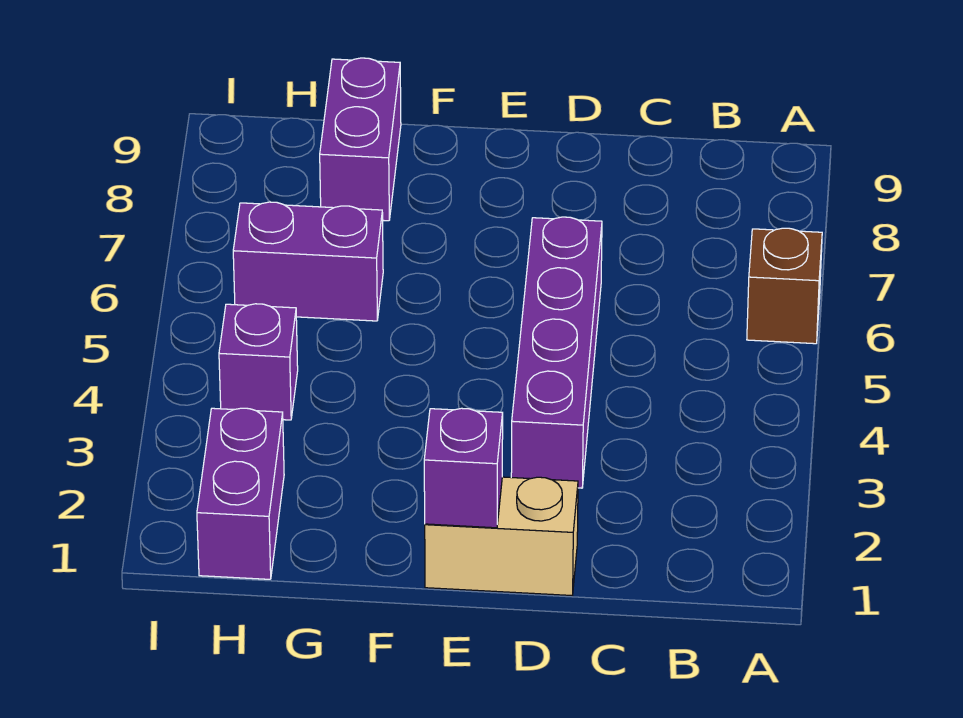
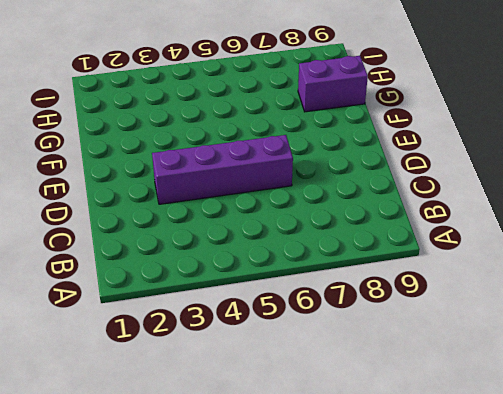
none -> brown 1x1 brick [747,228,822,344]
none -> tan 1x2 brick [425,477,578,595]

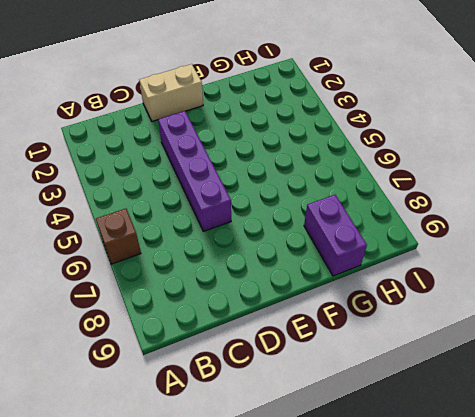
none -> purple 1x2 brick [233,202,383,321]
none -> purple 1x2 brick [197,408,284,579]

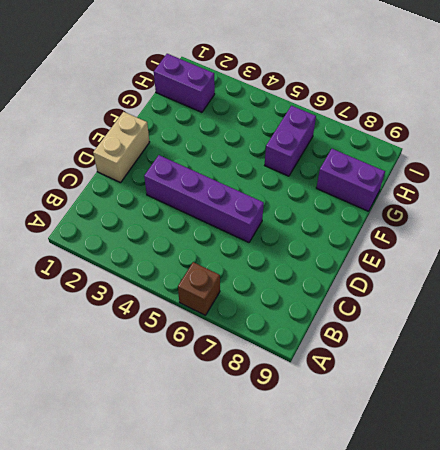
none -> purple 1x1 brick [219,304,298,420]
none -> purple 1x1 brick [424,408,503,528]

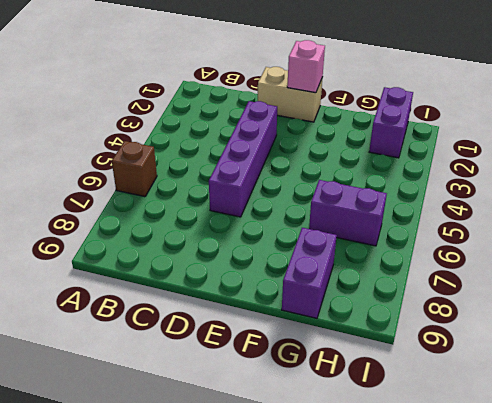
pink 1x1 brick [287,40,325,93] -> purple 1x1 brick [424,408,503,528]
none -> purple 1x1 brick [219,304,298,420]

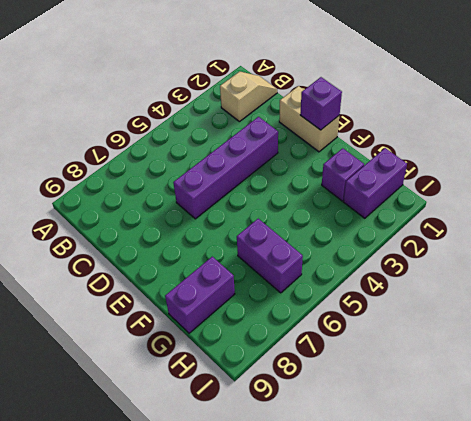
tan 1x2 slope [220,71,277,122] -> none
purple 1x1 brick [322,148,364,201] -> purple 1x1 brick moved to [219,304,298,420]
none -> brown 1x1 brick [747,228,822,344]

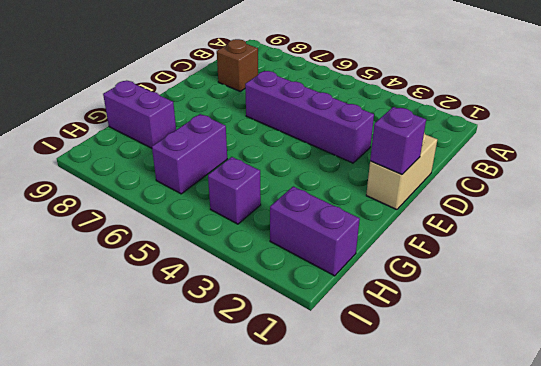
brown 1x1 brick [217,39,258,91] -> brown 1x1 brick moved to [747,228,822,344]

